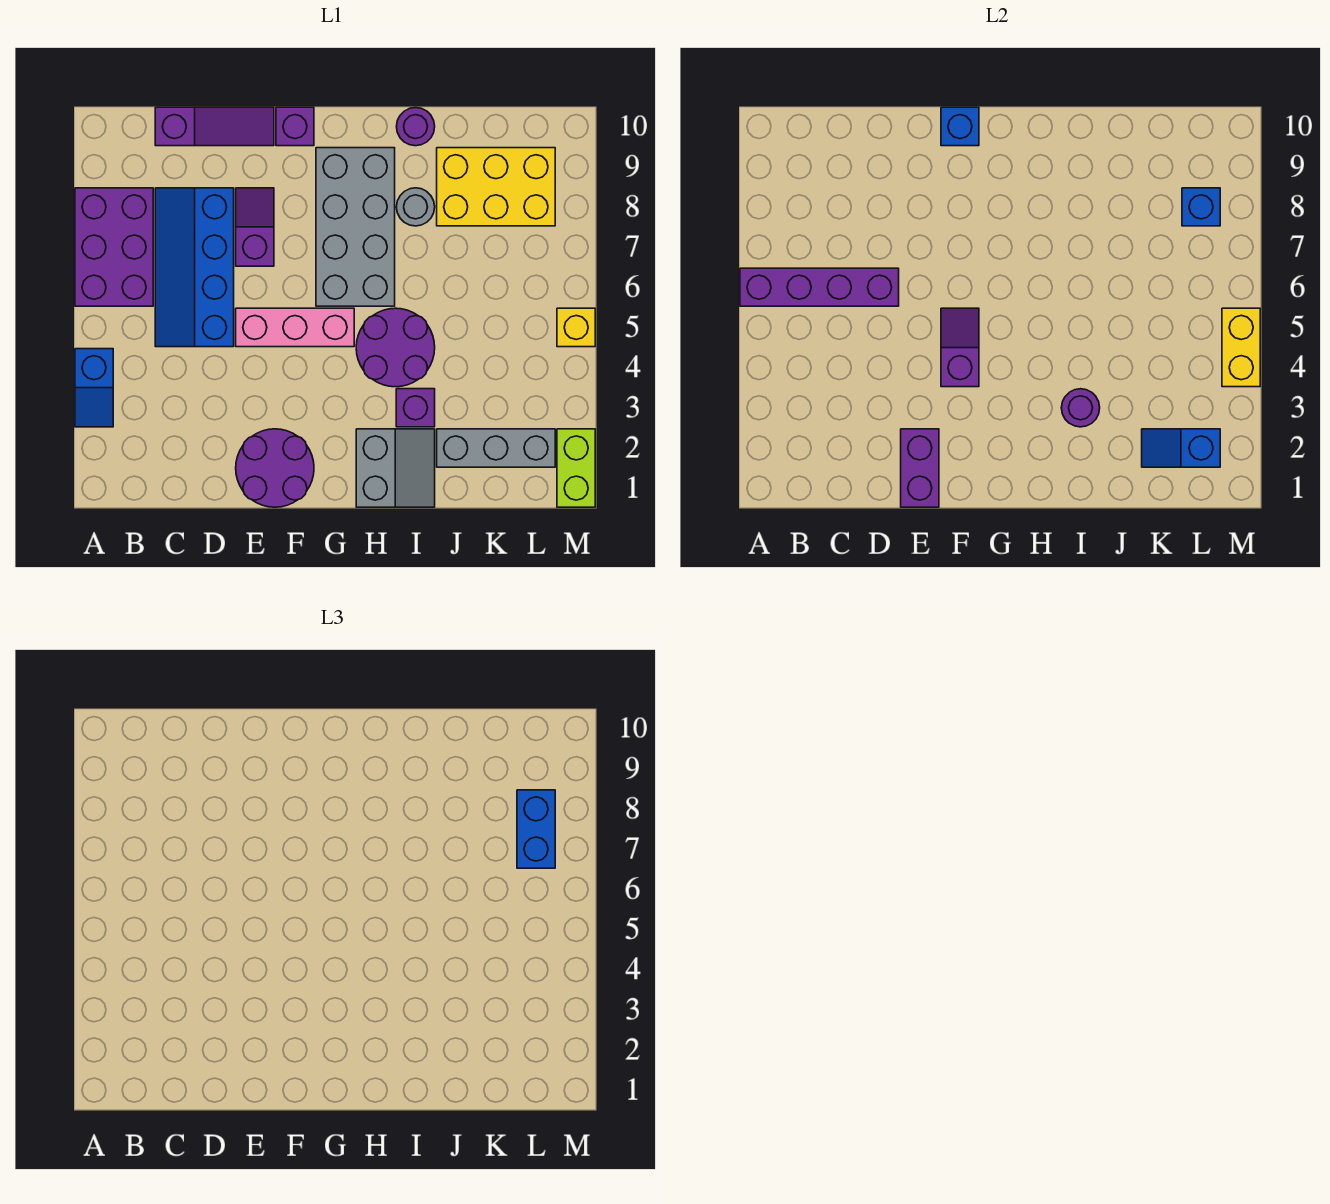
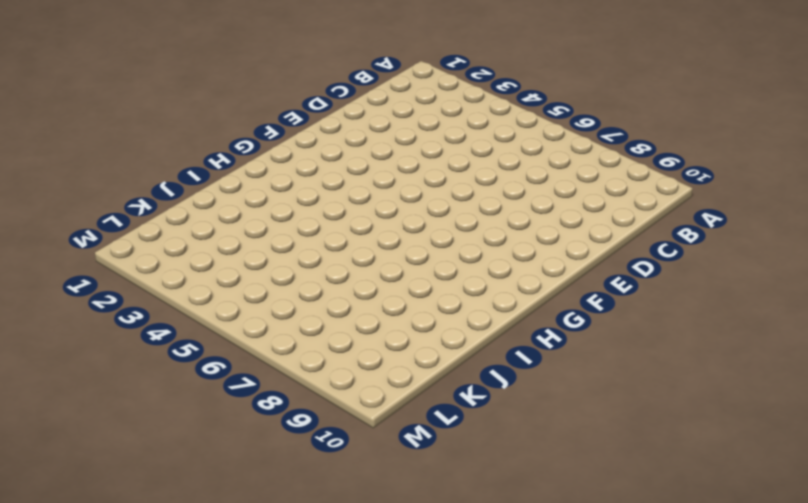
none -> blue 1x2 slope [75,349,113,427]
none -> purple 2x3 brick [75,188,153,306]
none -> blue 2x4 slope [155,188,234,347]

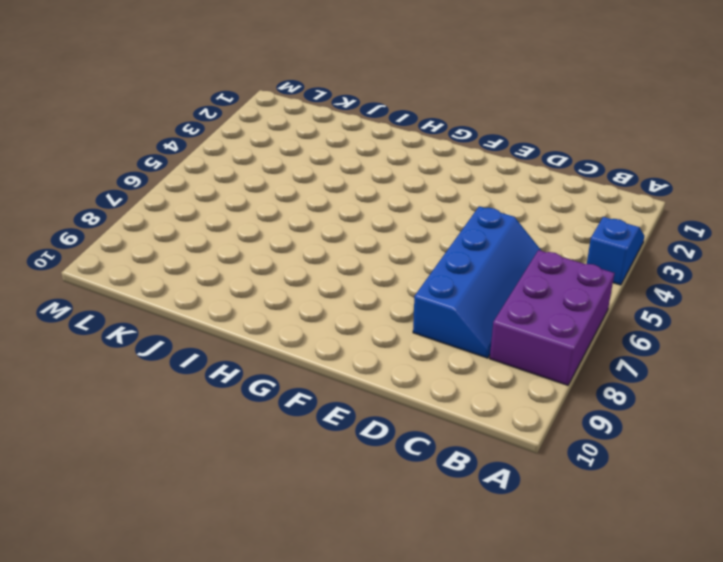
none -> purple 1x3 slope [155,107,274,146]
none -> purple 2x2 round brick [236,429,314,507]
none -> pink 1x3 brick [236,308,354,347]

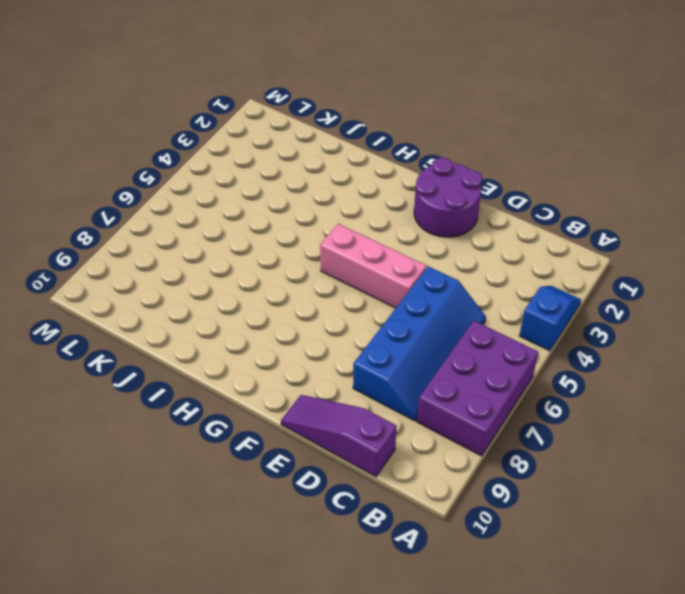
none -> purple 1x2 slope [236,188,274,266]
none -> purple 1x1 brick [276,107,314,146]
none -> grey 2x4 brick [316,148,395,306]

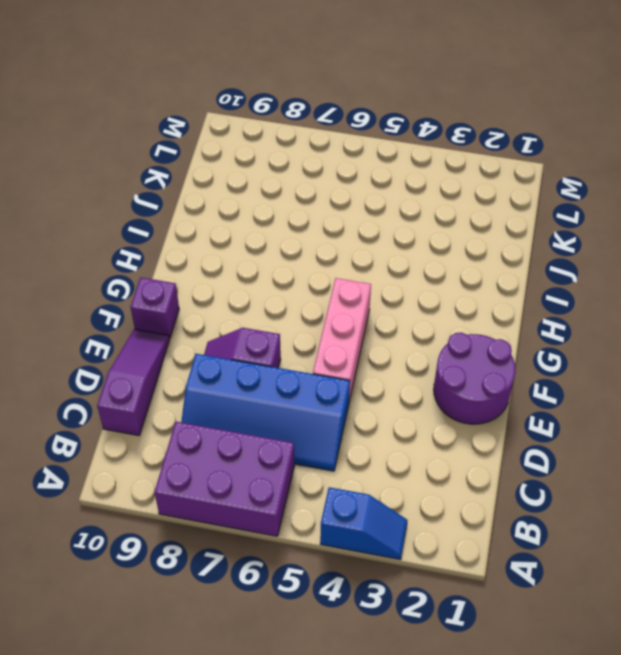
none -> grey 2x4 brick [316,148,395,306]
none -> grey 2x2 slope [356,429,435,507]
none -> purple 2x2 round brick [356,308,435,387]

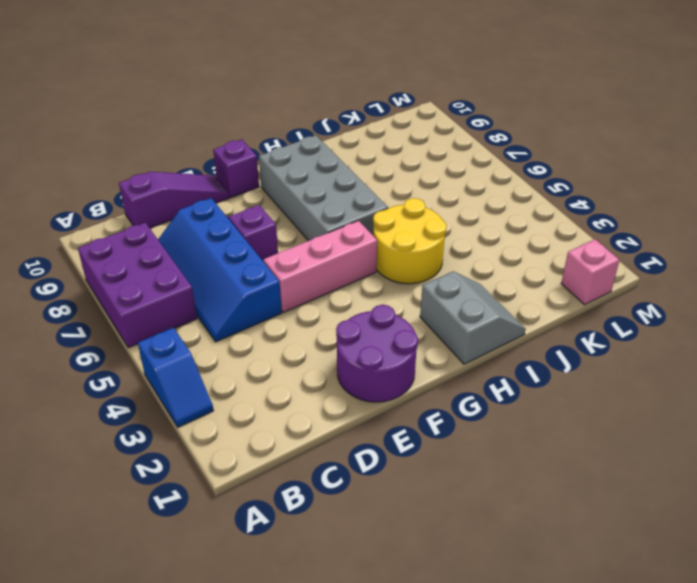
yellow 2x2 round brick [373,198,447,284] -> purple 2x2 round brick [356,308,435,387]
pink 1x1 brick [561,239,619,305] -> none
none -> purple 1x1 brick [396,389,435,427]
none -> grey 1x1 round brick [397,188,435,226]
none -> purple 1x1 round brick [396,108,435,146]

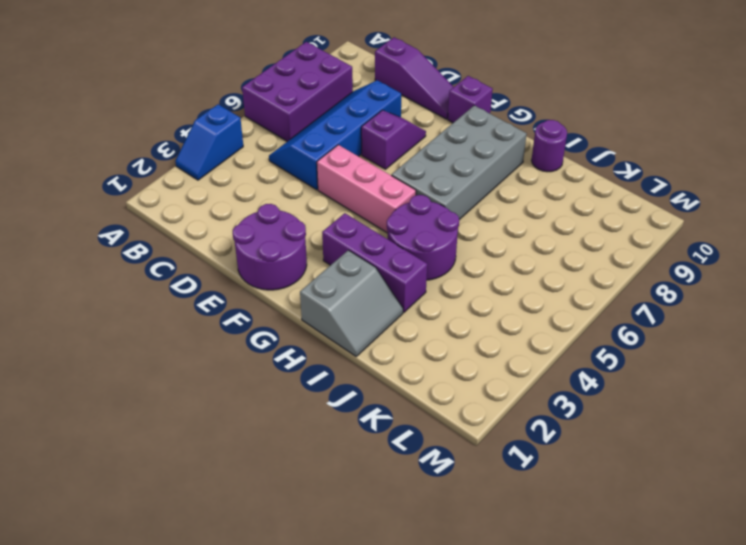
purple 1x3 brick [322,213,427,312] -> purple 1x1 brick [396,389,435,427]
none -> grey 1x1 round brick [397,188,435,226]
none -> grey 1x3 brick [437,429,555,467]
none -> yellow 2x3 brick [437,148,555,226]

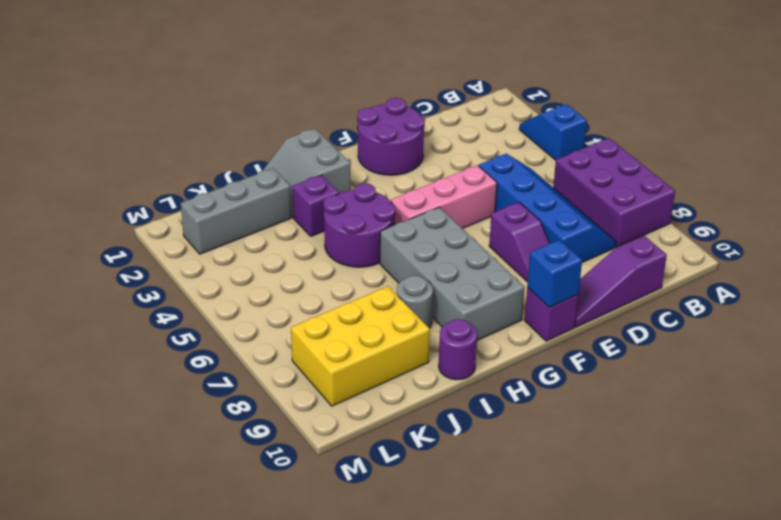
none -> lime 1x2 brick [557,429,595,507]
none -> yellow 1x1 brick [557,308,595,347]
none -> purple 1x4 brick [740,268,899,306]

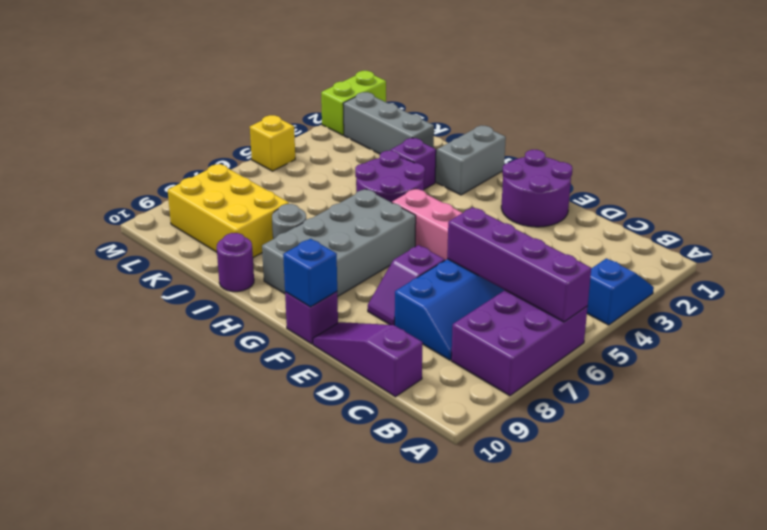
none -> purple 1x2 brick [901,429,939,507]
none -> purple 1x2 slope [941,308,979,387]
none -> purple 1x1 round brick [1061,389,1100,427]

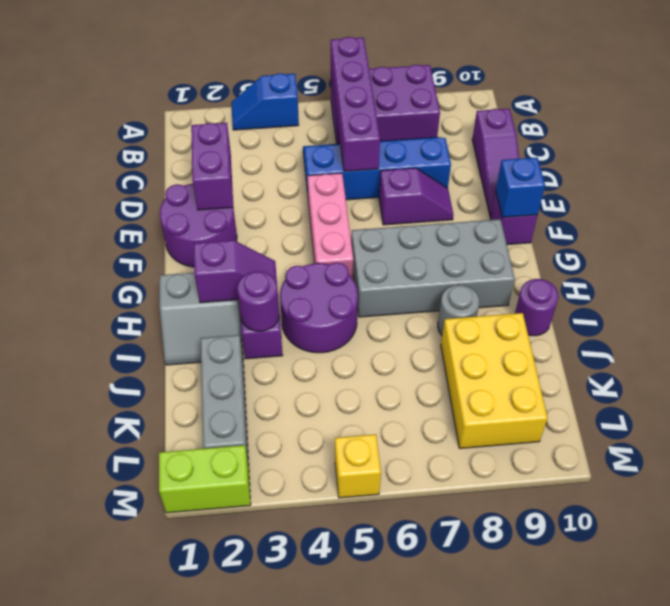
purple 1x2 brick [191,123,233,210] -> purple 1x2 brick turned to [901,429,939,507]
purple 1x2 slope [194,240,277,303] -> purple 1x2 slope moved to [941,308,979,387]
none -> blue 1x2 slope [1142,429,1220,467]
none -> blue 1x1 brick [1182,188,1220,226]
none -> yellow 1x2 brick [1222,308,1260,387]

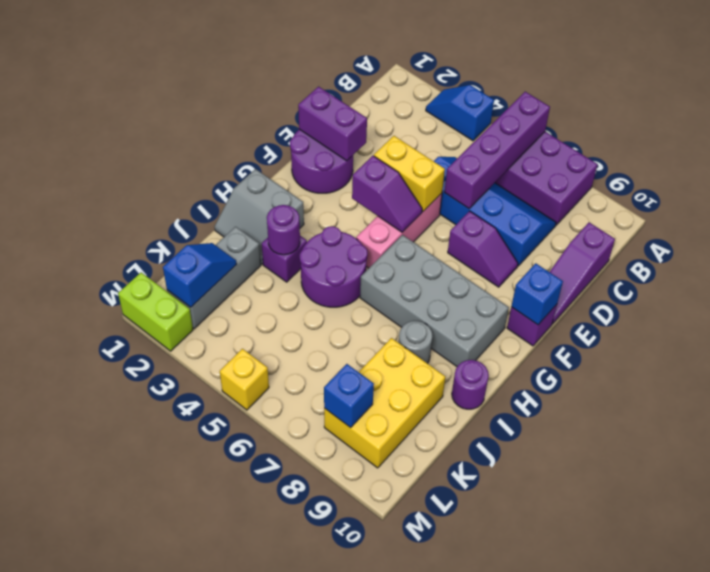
yellow 1x2 brick [374,136,445,212] -> yellow 1x2 brick moved to [1222,308,1260,387]
none -> blue 1x2 brick [517,790,555,868]

